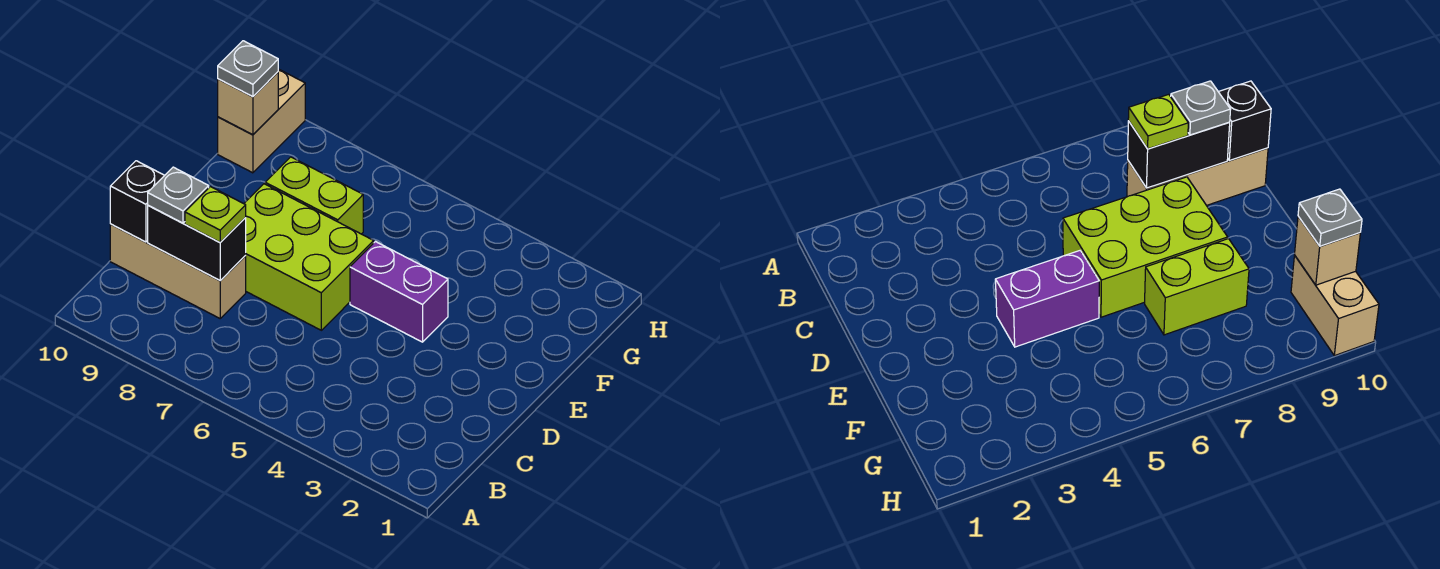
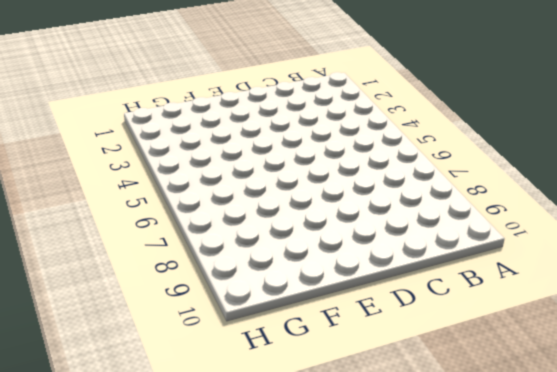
none -> tan 1x3 brick [110,224,246,318]
none -> lime 2x3 brick [244,184,374,330]

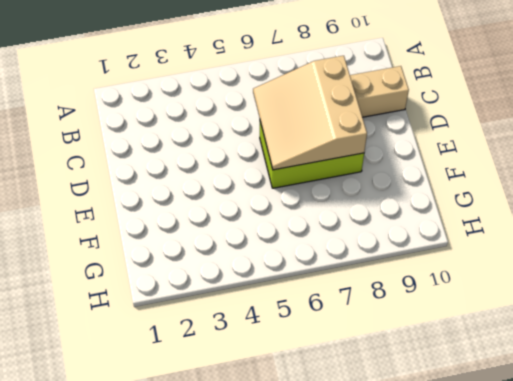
tan 3x3 slope [253,56,367,170] -> black 1x2 brick [148,206,246,281]
none -> purple 1x2 brick [350,242,448,342]
none -> lime 1x2 brick [265,157,363,234]

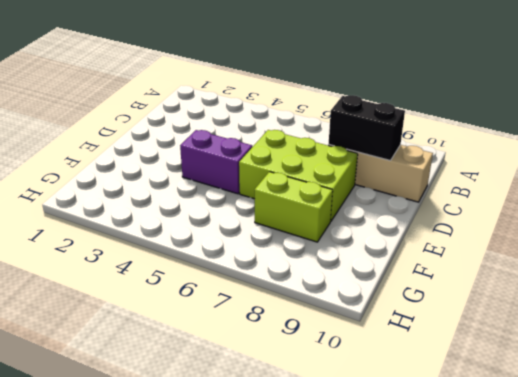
none -> tan 1x2 brick [218,69,305,173]
none -> black 1x1 brick [110,161,165,242]

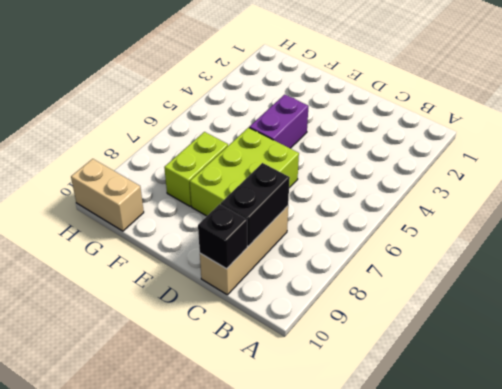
none -> tan 1x1 brick [218,72,278,135]
none -> lime 1x1 plate [185,187,246,242]

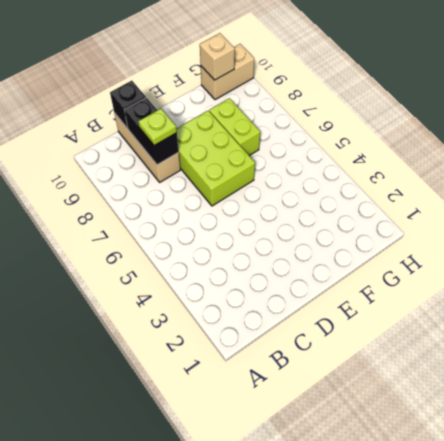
none -> purple 1x2 brick [350,242,448,342]
none -> grey 1x1 plate [148,167,209,223]

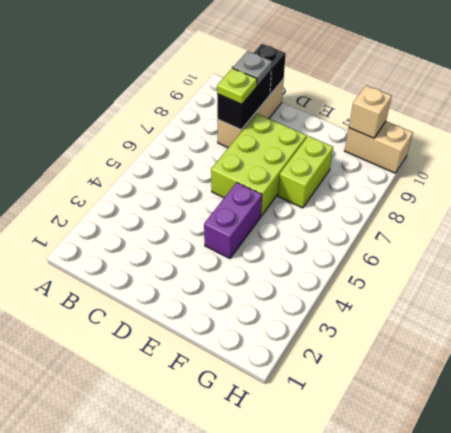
none -> grey 1x1 plate [218,41,278,97]

